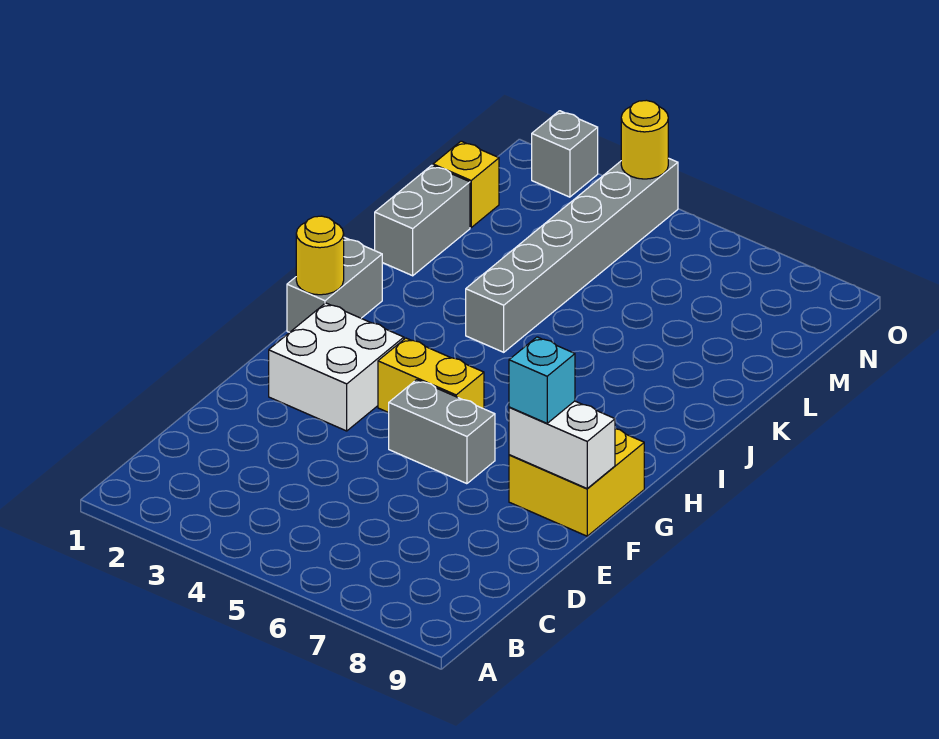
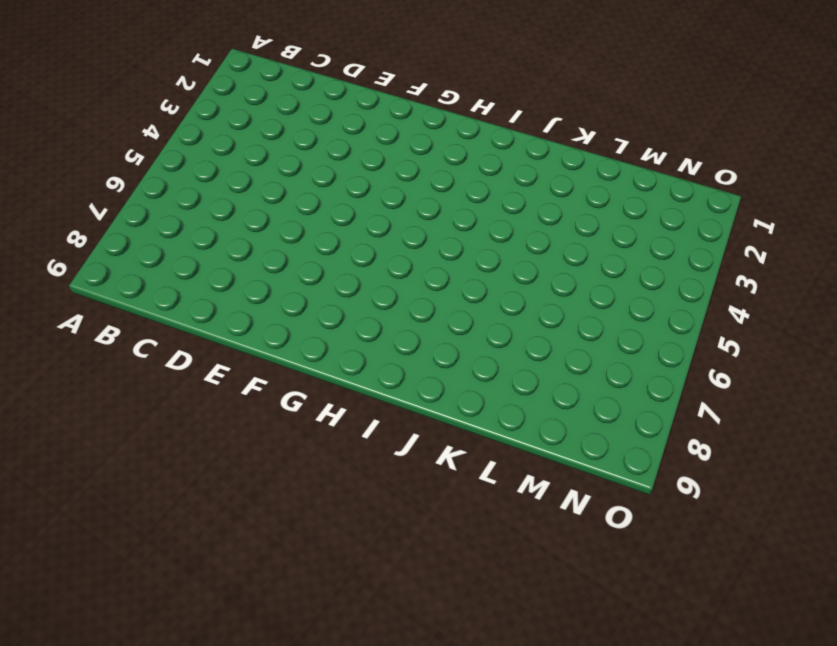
none -> white 2x2 brick [269,303,404,431]
none -> grey 1x2 brick [389,380,495,484]
none -> yellow 2x2 brick [509,429,644,536]

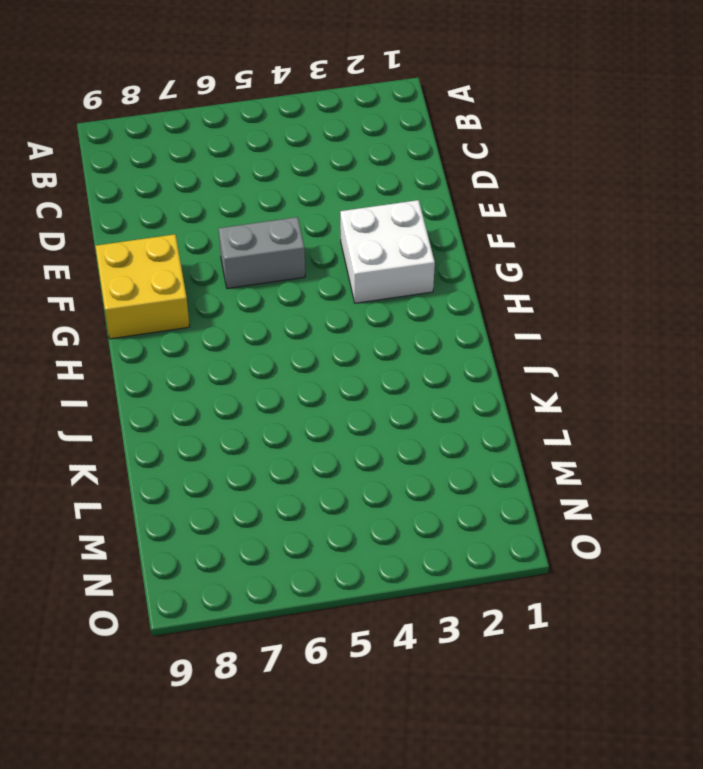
none -> yellow 1x2 brick [378,338,484,413]
none -> grey 1x2 brick [287,237,382,332]
none -> grey 1x6 brick [466,158,678,352]

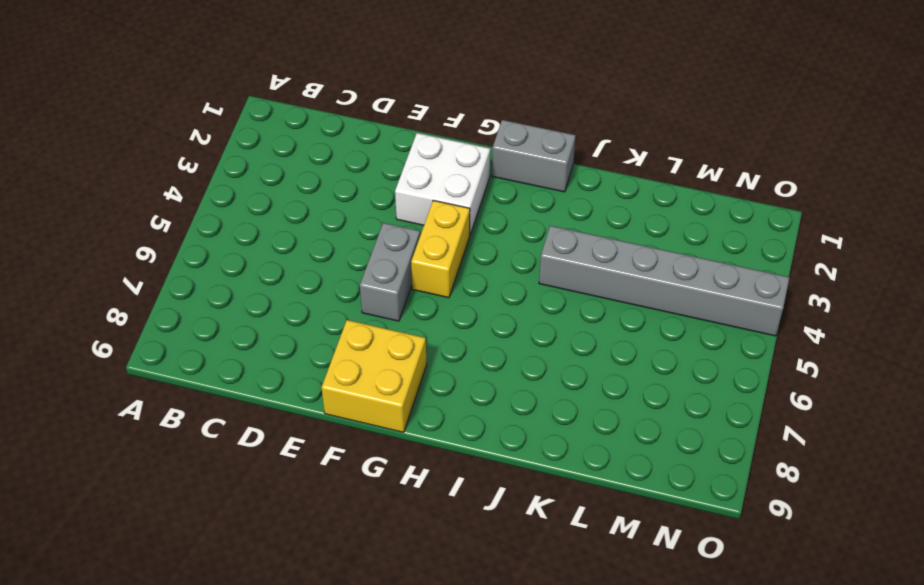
none -> grey 1x2 brick [375,165,470,276]
none -> yellow 1x1 brick [433,141,499,227]
none -> grey 1x1 brick [532,111,598,197]

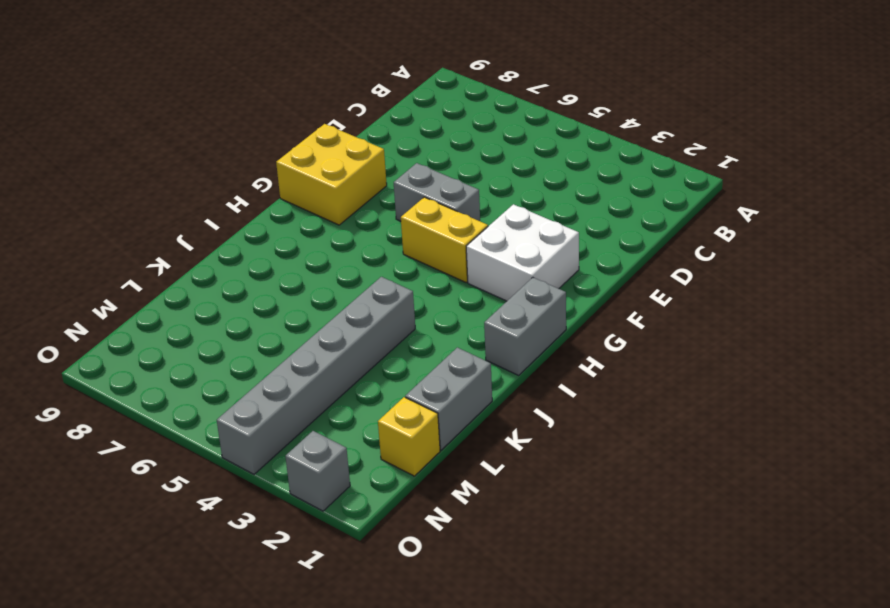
none -> white 1x2 brick [509,401,615,489]
none -> yellow 1x1 round brick [296,216,344,295]
none -> yellow 1x1 round brick [621,100,668,179]

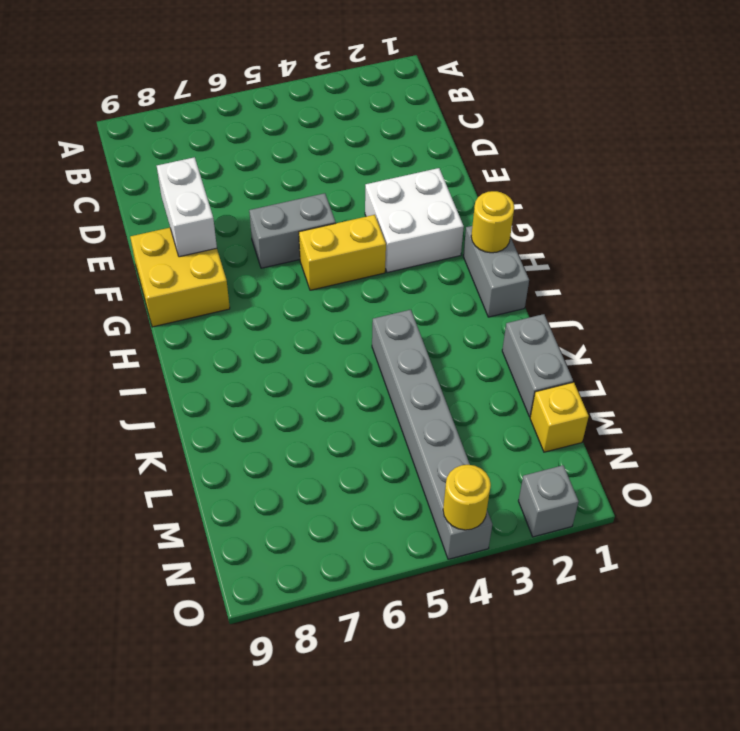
white 1x2 brick [157,157,217,257] -> white 1x2 brick turned to [509,401,615,489]
none -> cyan 1x1 brick [509,337,575,423]

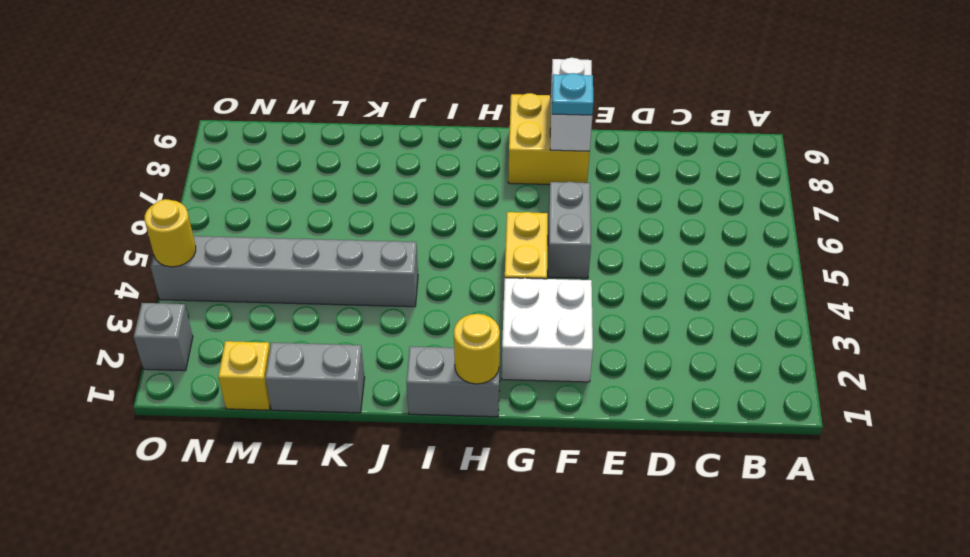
cyan 1x1 plate [552,73,593,115] -> cyan 1x1 brick [509,337,575,423]

